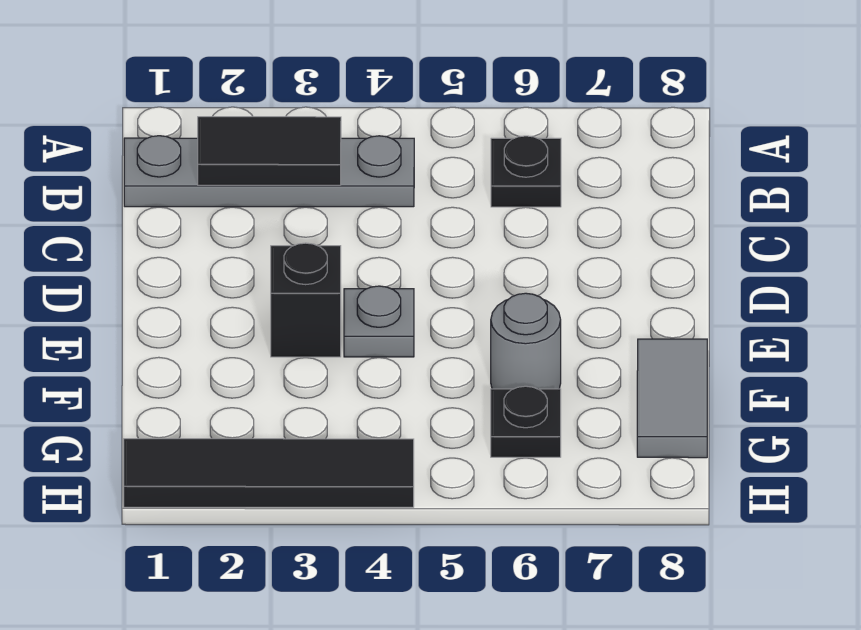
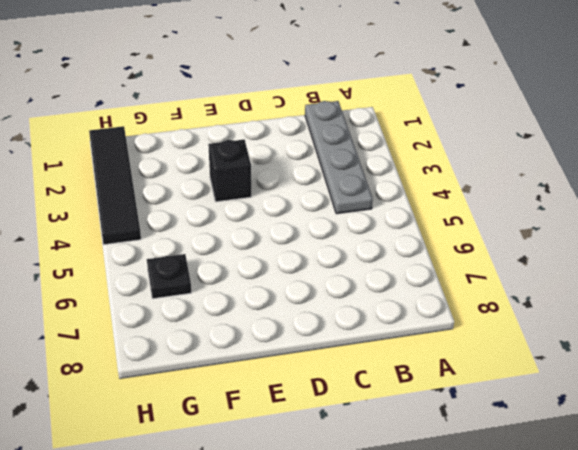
none -> black 1x1 plate [491,136,561,207]
none -> grey 1x1 plate [344,286,414,357]

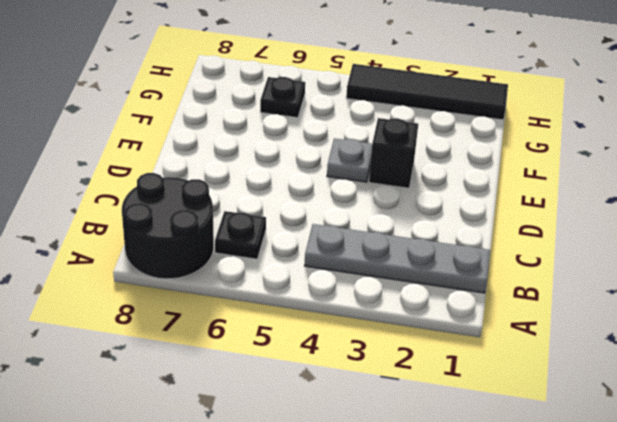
black 2x2 round brick [122,173,214,279] -> none
none -> grey 1x1 round brick [491,293,561,389]
none -> grey 1x2 tile [637,339,707,458]

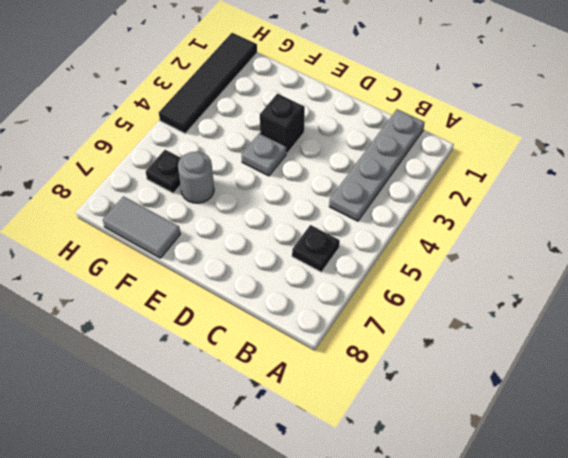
none -> black 1x2 tile [198,117,341,185]

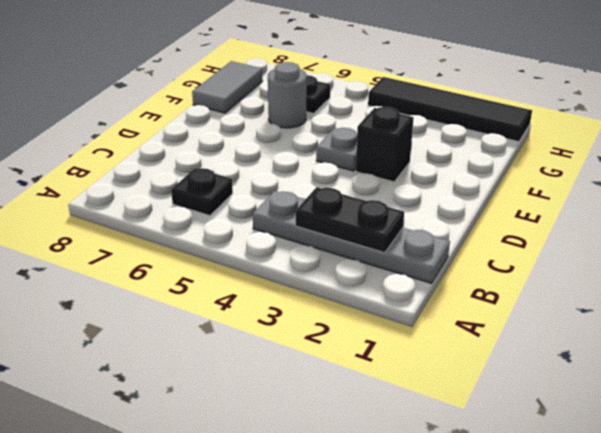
black 1x2 plate [296,187,404,253] -> black 1x2 tile [198,117,341,185]

